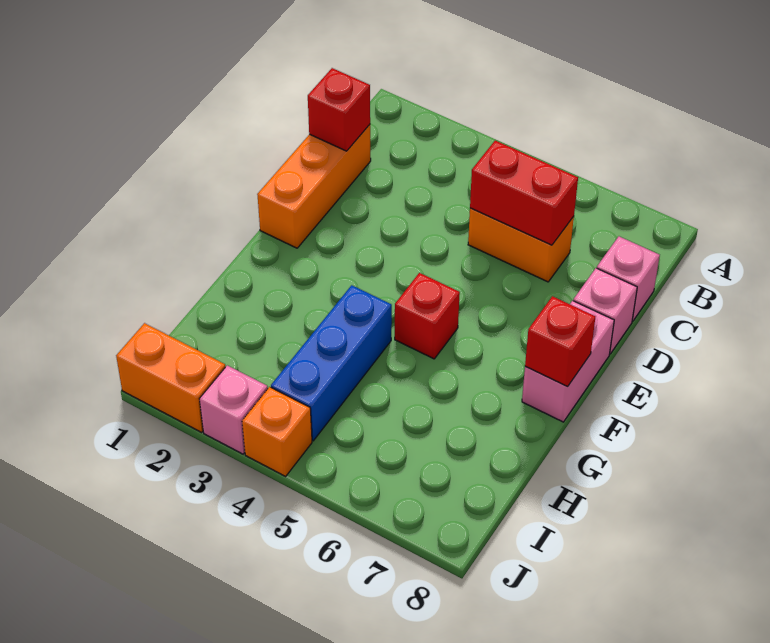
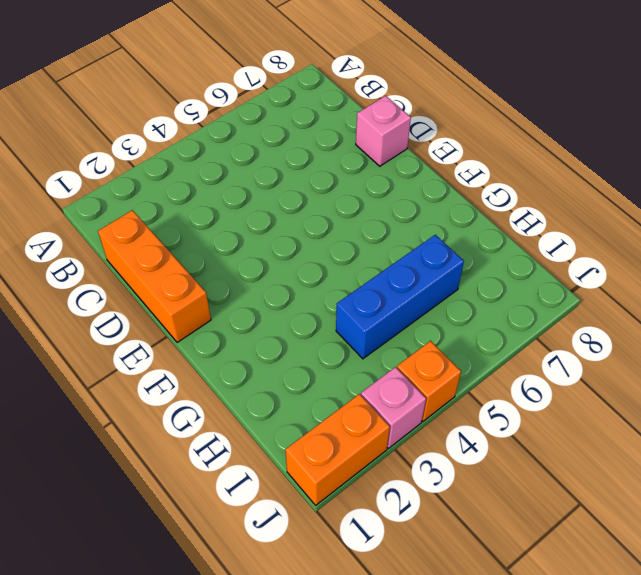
blue 1x3 brick [336,235,464,359] -> blue 1x3 brick turned to [271,285,392,441]
none -> orange 1x2 brick [468,208,574,282]
none -> pink 1x1 brick [597,236,660,321]
none -> pink 1x2 brick [522,301,614,422]

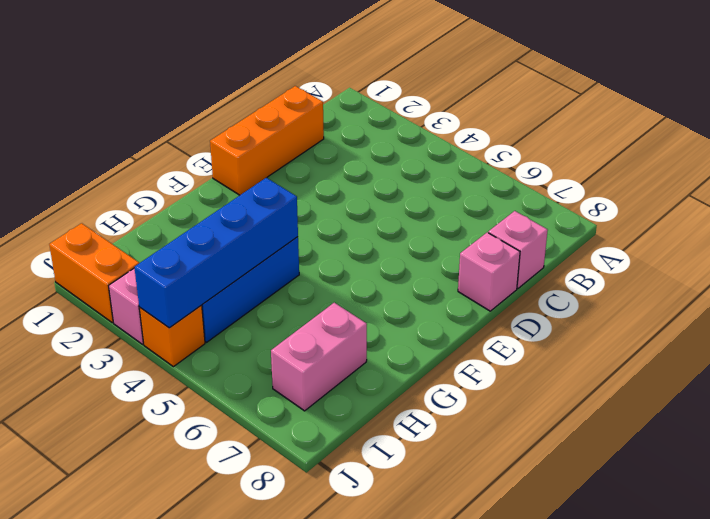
blue 1x4 brick [134,178,298,328] -> none
pink 1x2 brick [271,303,367,411] -> pink 1x2 brick moved to [522,301,614,422]
none -> orange 1x2 brick [468,208,574,282]
none -> red 1x1 brick [395,273,460,359]
none -> red 1x1 brick [308,68,370,151]

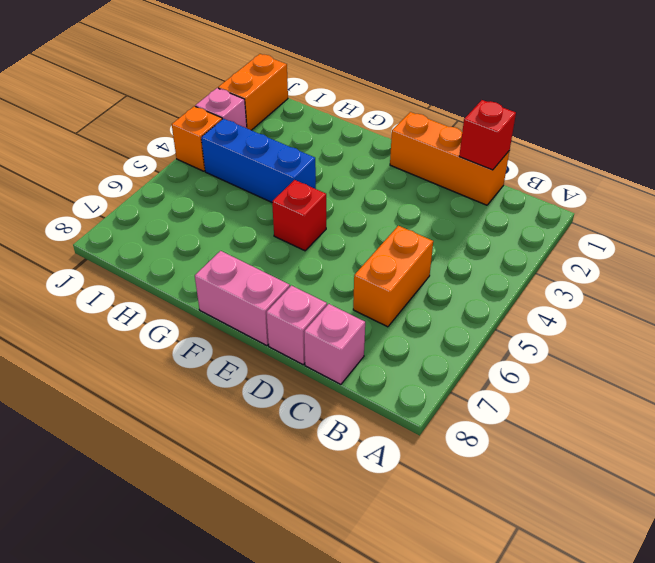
none -> red 1x2 brick [470,141,578,245]
none -> red 1x1 brick [525,296,595,386]

